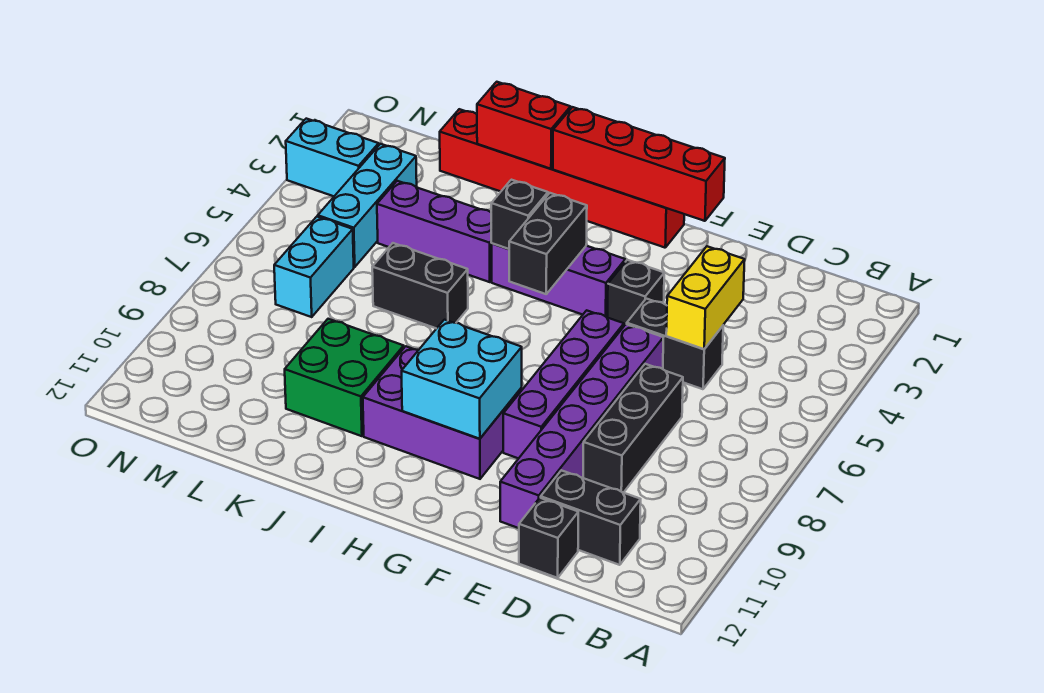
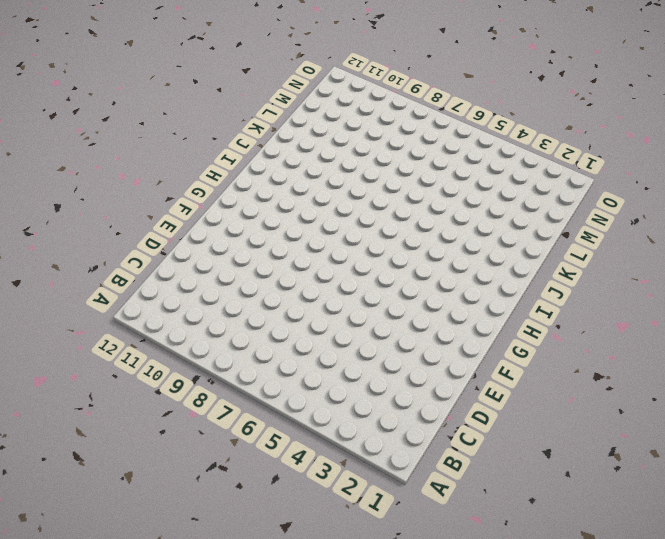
none -> black 1x2 brick [541,470,641,565]
none -> black 1x2 brick [627,299,723,389]
none -> black 1x3 brick [583,364,683,493]

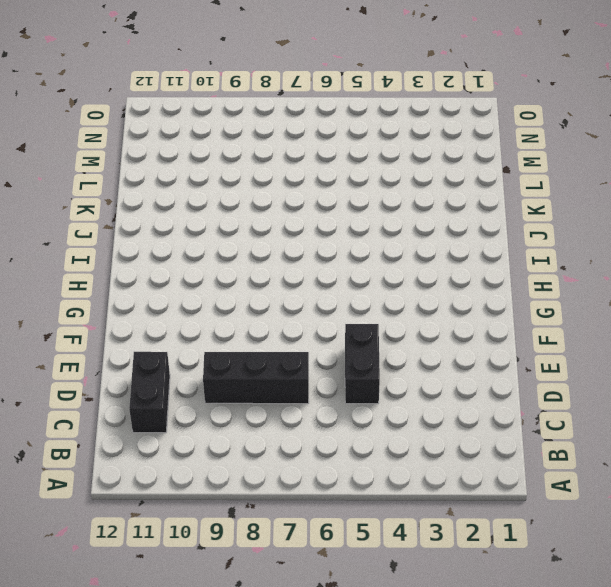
none -> black 1x1 brick [519,498,578,578]
none -> purple 1x6 brick [500,324,663,528]
none -> black 1x1 brick [607,260,664,326]

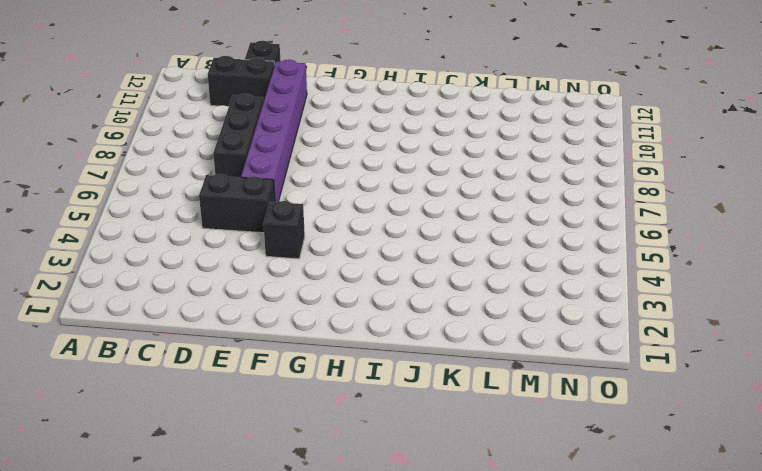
none -> purple 1x4 brick [503,310,624,459]
none -> red 1x6 brick [440,109,684,248]
none -> purple 1x3 brick [492,244,625,317]

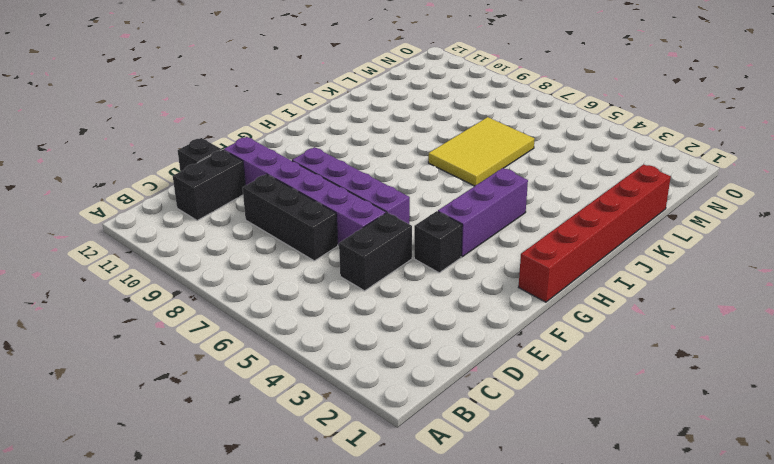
yellow 2x3 tile [428,117,535,186] -> black 1x2 brick [372,243,468,329]
none -> purple 2x3 brick [363,346,522,479]
none -> purple 1x3 brick [377,181,492,282]
none -> green 2x2 brick [285,319,404,436]

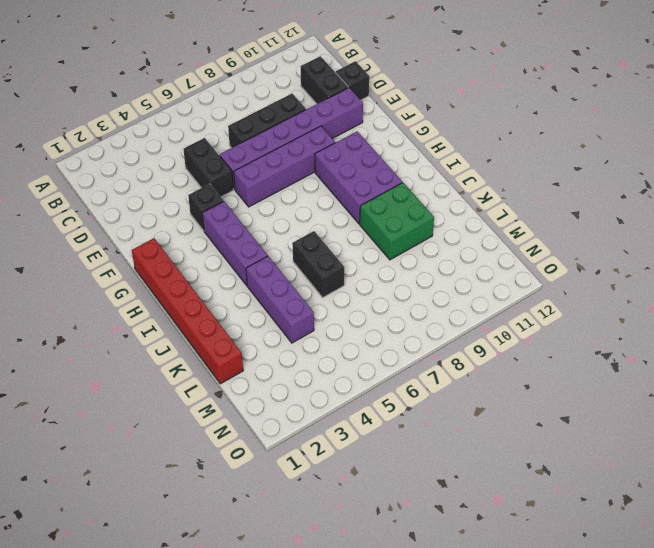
none -> cyan 1x3 brick [318,144,417,267]
none -> cyan 1x2 brick [274,217,354,317]
none -> cyan 1x2 brick [286,119,379,196]

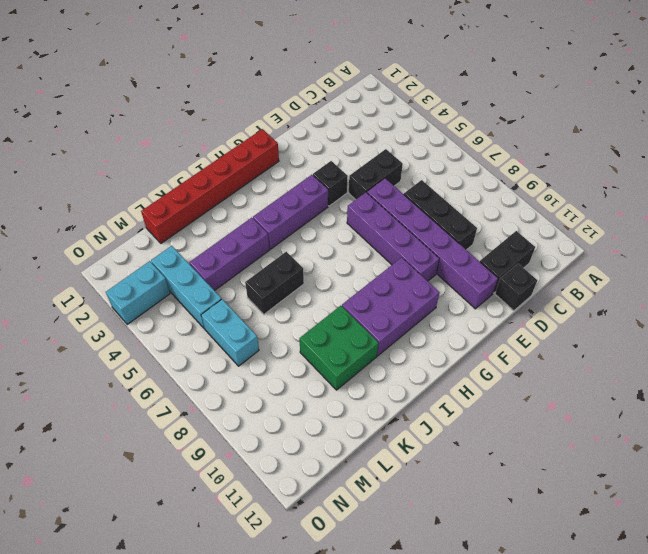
none -> yellow 1x2 brick [666,246,745,349]
none -> red 1x4 brick [553,107,725,221]
none -> cyan 2x2 brick [402,320,522,439]

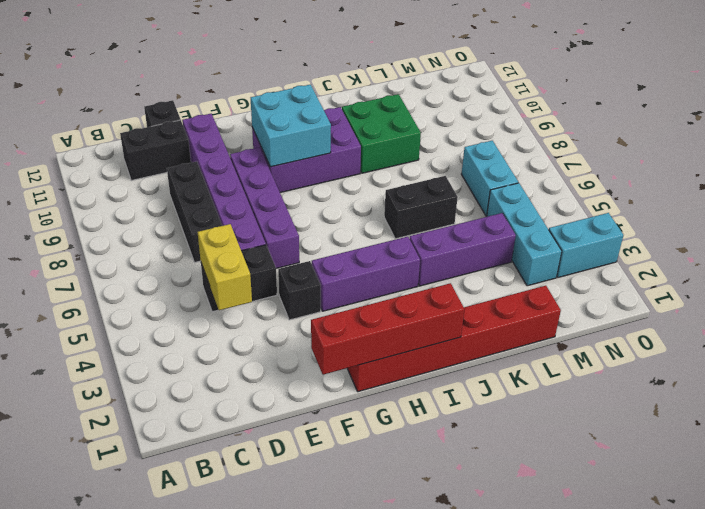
none -> black 1x2 brick [509,193,587,294]
none -> black 1x1 brick [491,180,548,249]
none -> red 1x2 brick [477,82,571,169]

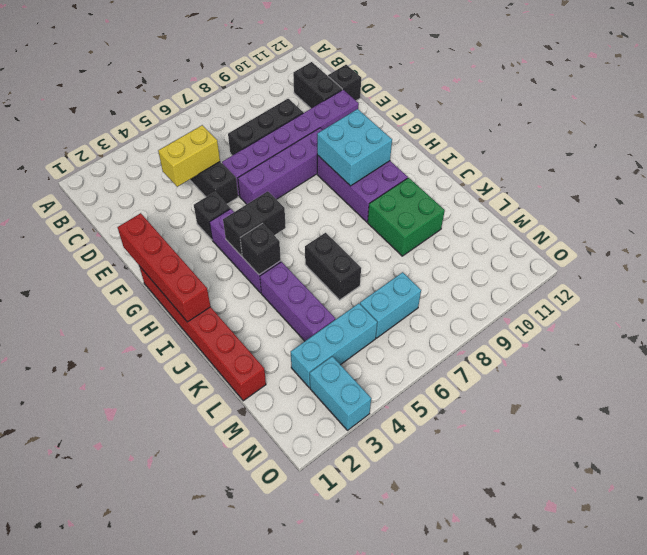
none -> red 1x2 brick [477,82,571,169]

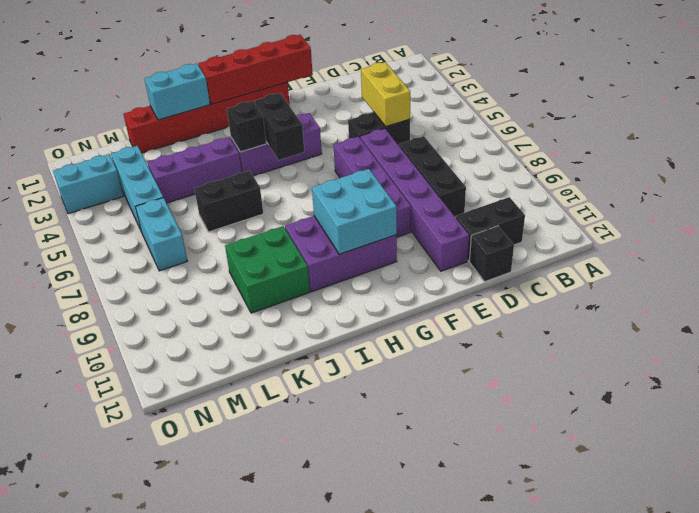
cyan 1x2 brick [144,64,210,120] -> red 1x2 brick [477,82,571,169]
none -> black 1x1 brick [607,260,664,326]

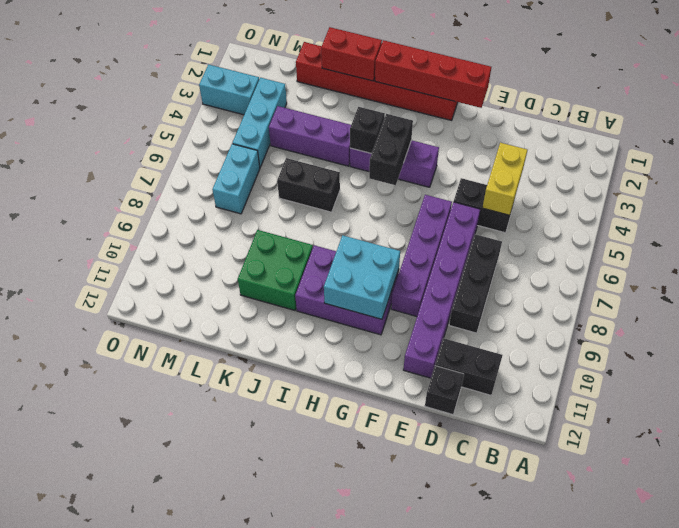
none -> black 1x1 brick [607,260,664,326]

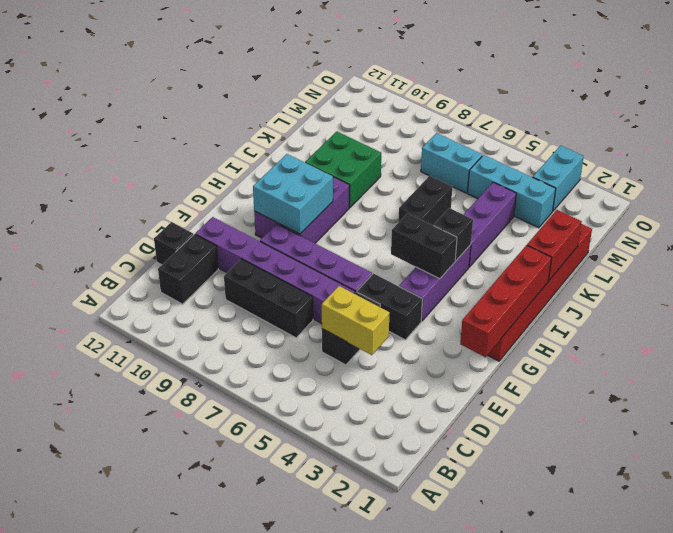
black 1x2 brick [357,274,423,340] -> black 1x1 brick [607,260,664,326]

